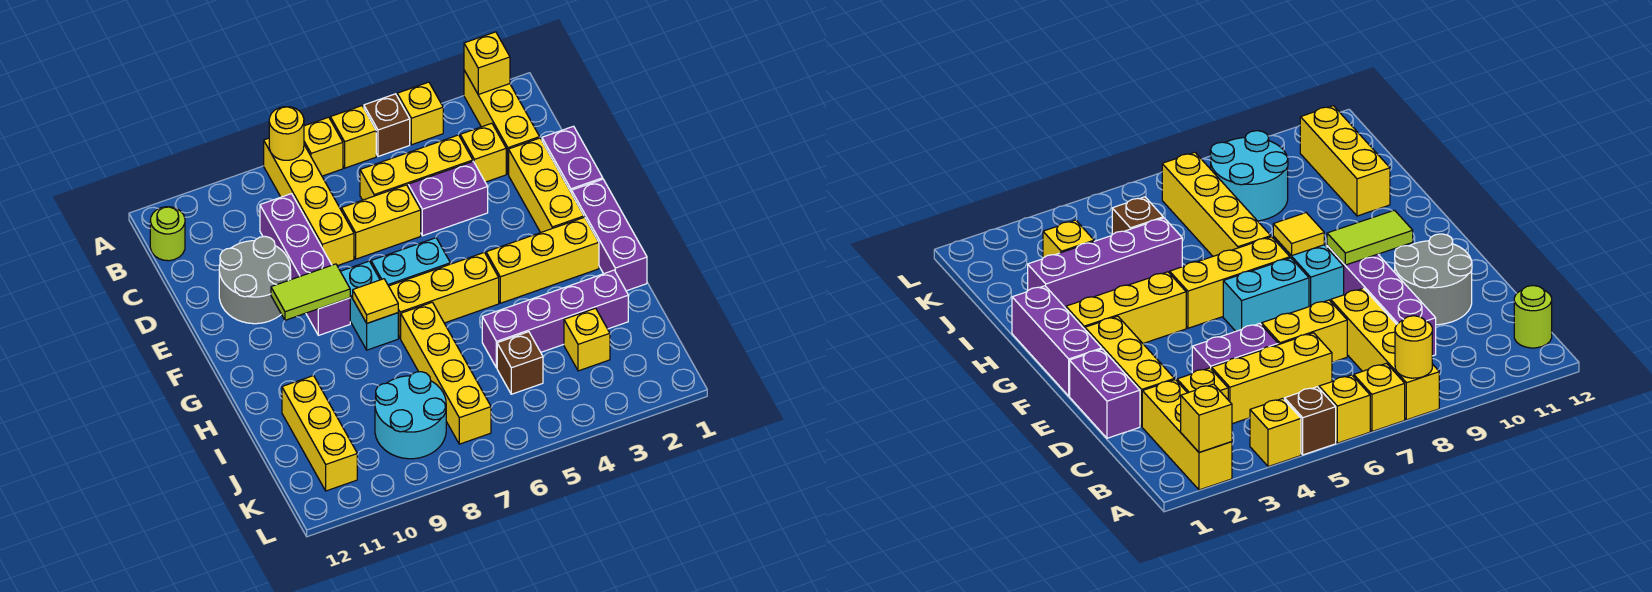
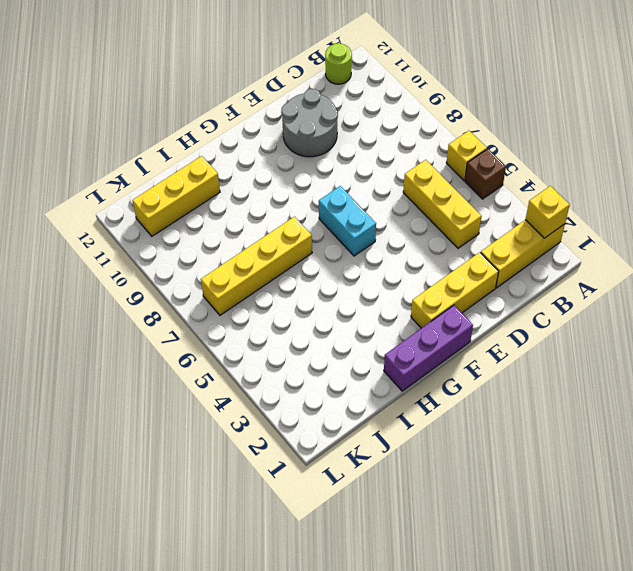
none -> yellow 1x1 brick [397,82,443,145]
none -> yellow 1x1 brick [304,117,343,176]
none -> yellow 1x4 brick [264,138,354,266]
none -> yellow 1x1 brick [460,123,506,182]

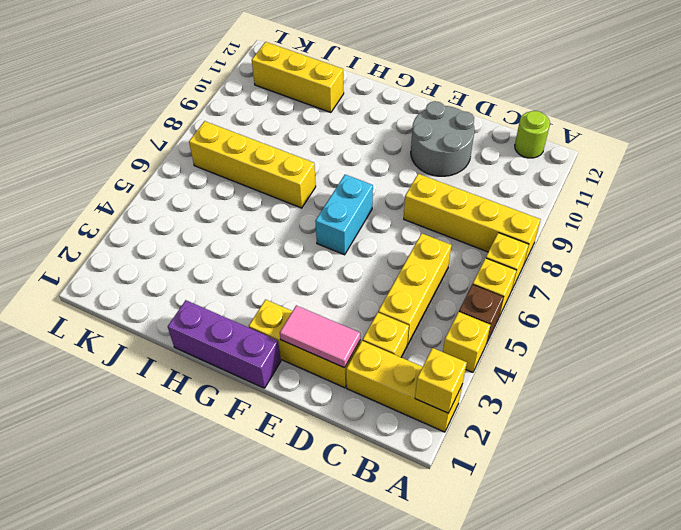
pink 1x2 tile [280,306,360,368] -> none
none -> purple 1x4 brick [260,194,350,335]
none -> purple 1x2 brick [542,126,603,193]
none -> purple 1x2 brick [408,162,488,236]
none -> yellow 1x2 brick [341,185,421,259]

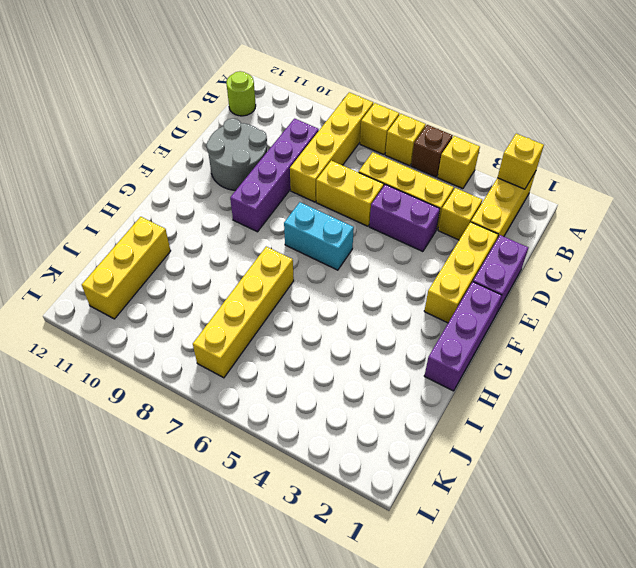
none -> cyan 1x2 brick [340,261,398,350]
none -> yellow 1x3 brick [486,217,599,303]
none -> yellow 1x3 brick [389,253,499,338]
none -> purple 1x4 brick [482,270,628,368]

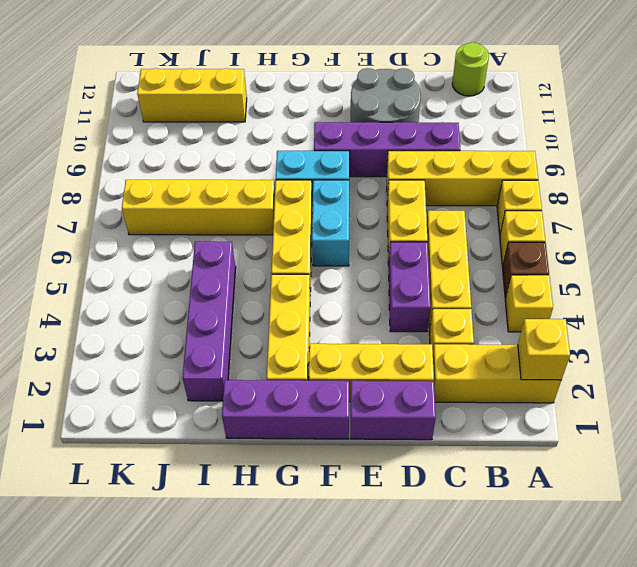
none -> yellow 1x1 brick [564,308,610,371]
none -> brown 1x1 brick [497,332,543,394]
none -> cyan 2x2 round brick [375,372,446,459]
none -> yellow 1x1 round brick [269,107,304,160]

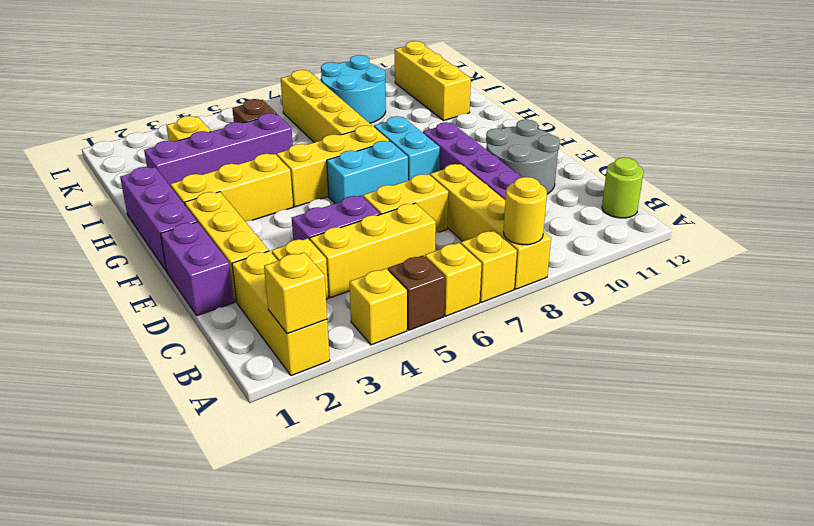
none -> lime 1x2 tile [271,264,350,320]
none -> yellow 1x1 tile [353,279,398,323]

